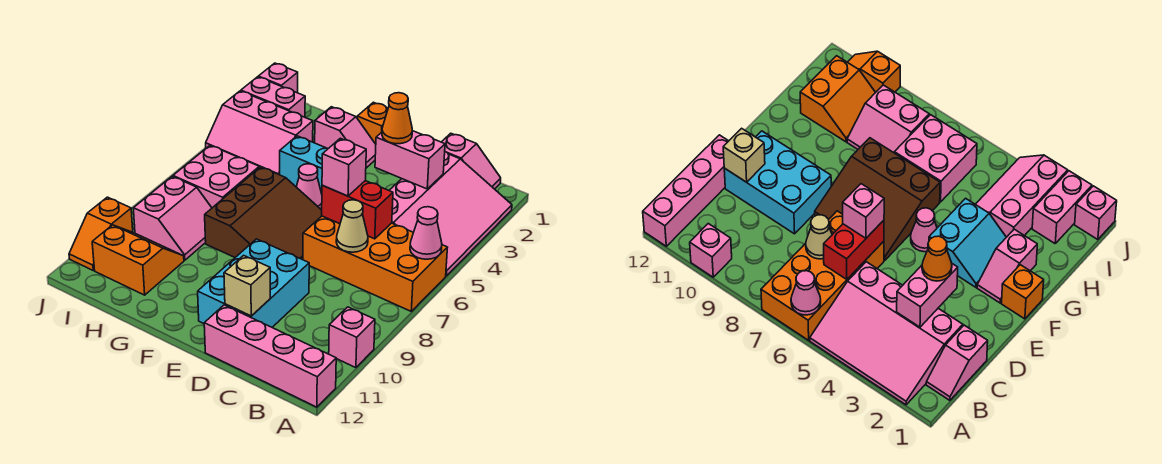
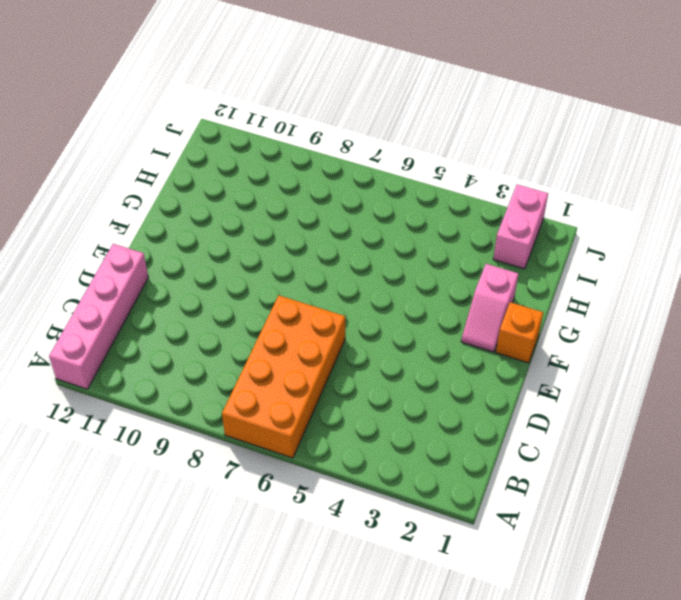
none -> pink 3x4 slope [389,152,512,276]
none -> pink 1x1 brick [329,307,375,368]
none -> pink 1x2 slope [442,133,501,189]

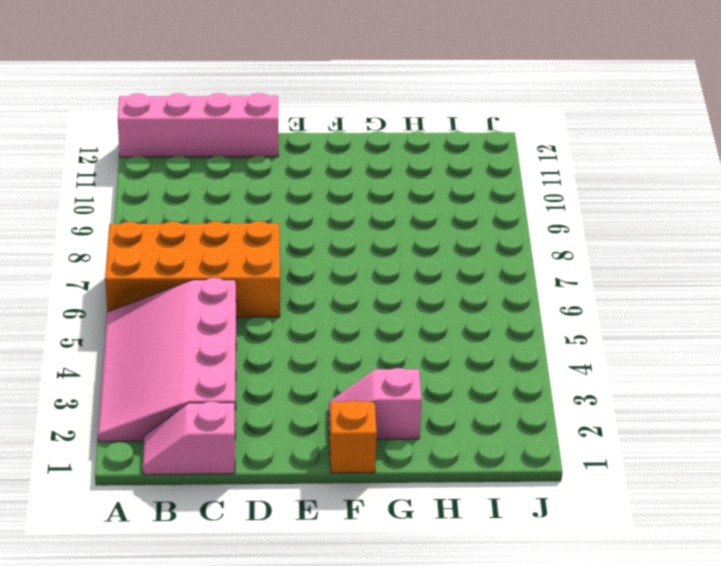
none -> pink 1x1 brick [329,307,375,368]
none -> cyan 2x3 brick [198,239,309,327]
none -> brown 3x3 slope [205,167,322,260]

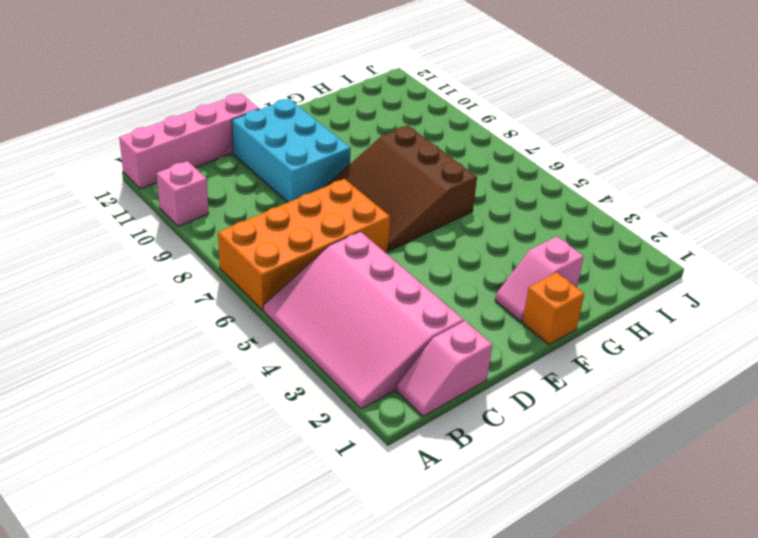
none -> cyan 2x2 slope [280,136,328,194]
none -> pink 1x1 cone [296,164,322,209]
none -> pink 2x3 slope [206,91,313,175]

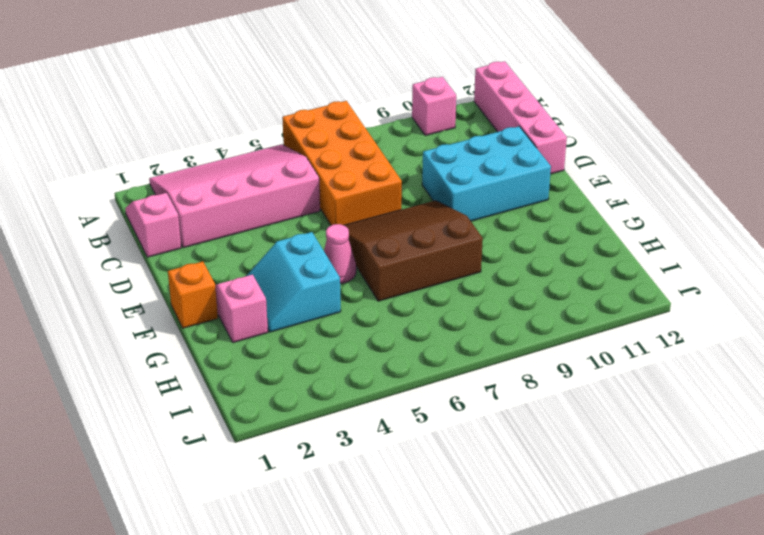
none -> pink 2x3 slope [206,91,313,175]
none -> pink 2x2 brick [173,145,259,208]
none -> pink 2x2 slope [133,176,212,260]

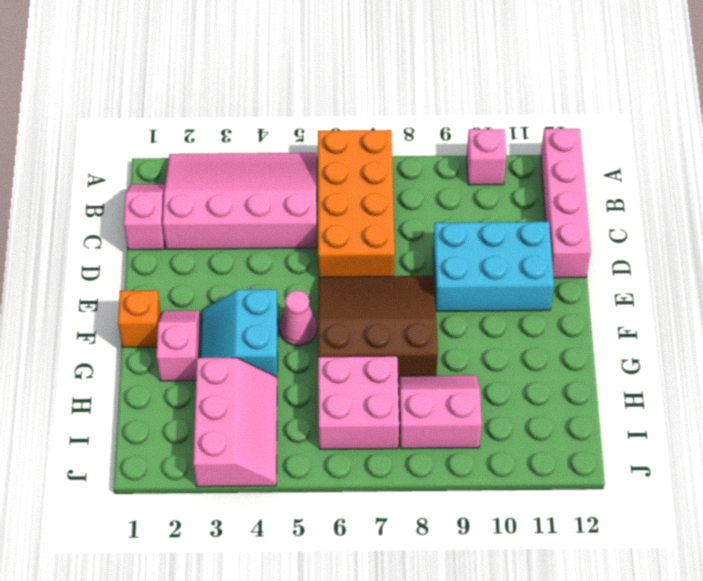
none -> orange 2x2 slope [92,225,184,295]
none -> pink 1x2 brick [241,77,305,117]
none -> pink 1x1 brick [258,63,298,93]

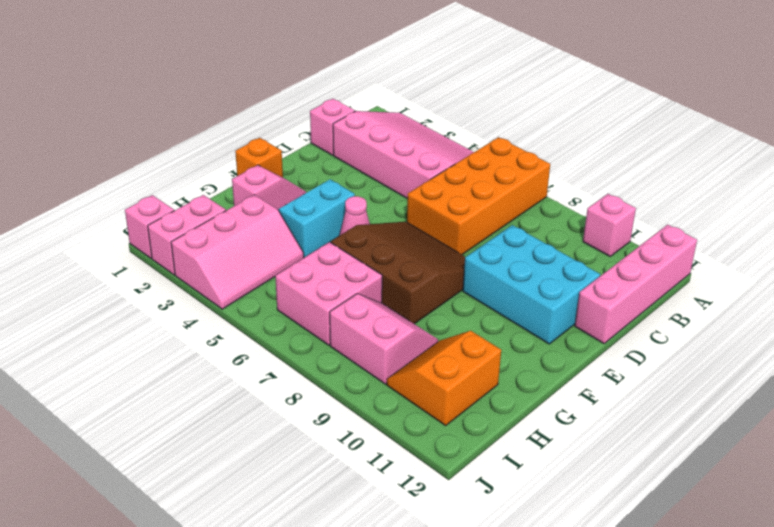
none -> orange 1x2 slope [69,197,133,270]
none -> pink 1x1 cone [410,207,442,259]
none -> pink 1x2 brick [375,131,445,189]

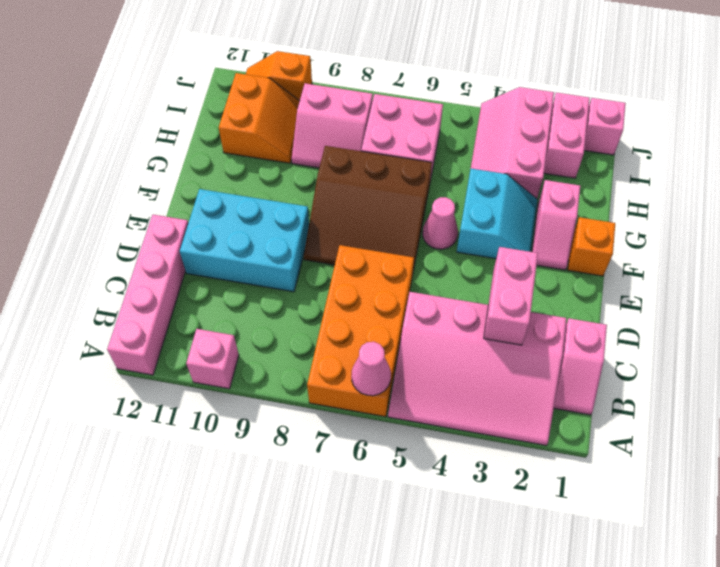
none -> red 1x2 brick [322,181,393,239]
none -> tan 1x1 cone [336,200,368,252]
none -> tan 1x1 brick [224,255,270,316]

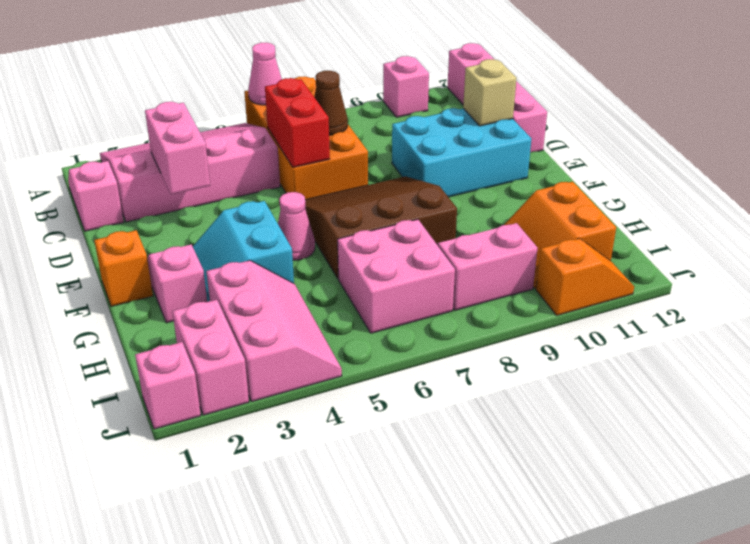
brown 1x1 cone [314,71,348,135] -> tan 1x1 cone [336,200,368,252]
none -> orange 1x1 cone [382,93,412,144]
none -> pink 1x1 brick [322,138,366,196]

